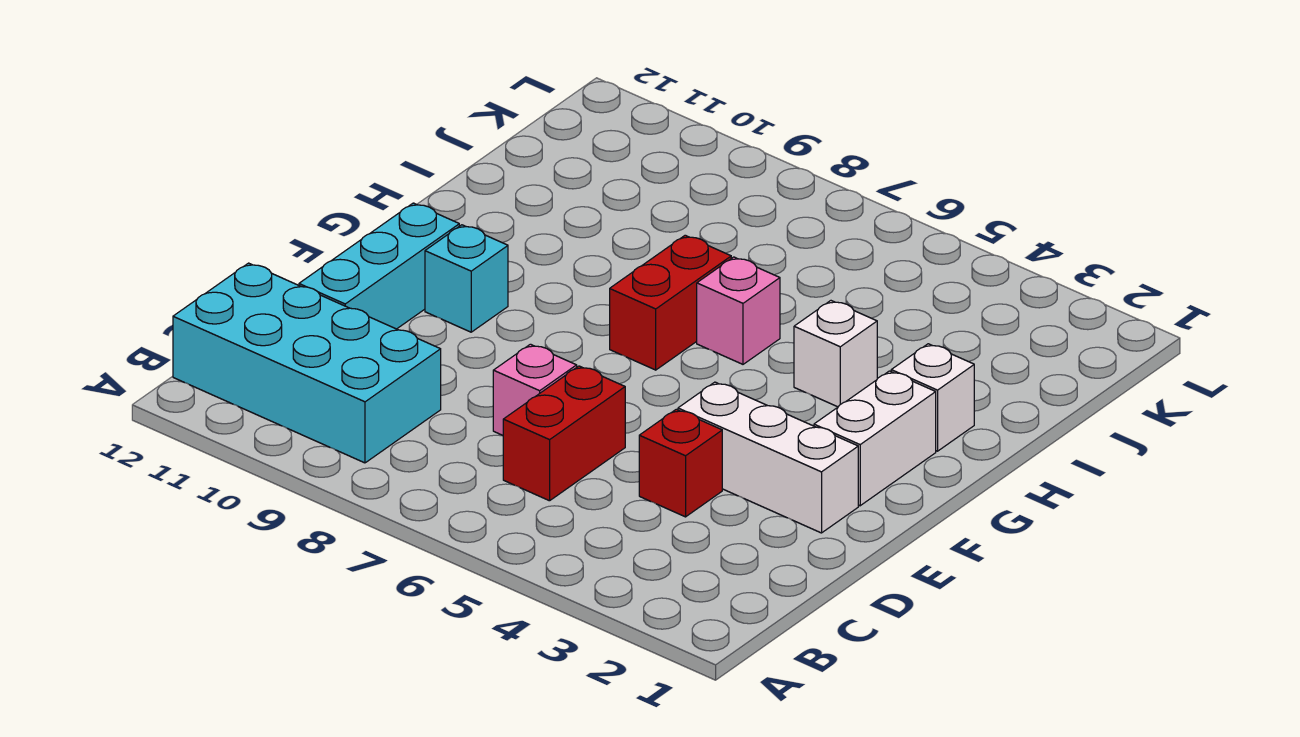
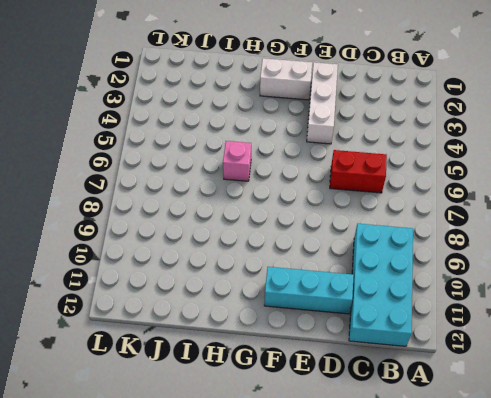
none -> red 1x1 brick [639,409,722,517]
none -> pink 1x1 brick [493,344,577,436]
none -> cyan 1x1 brick [425,225,508,332]

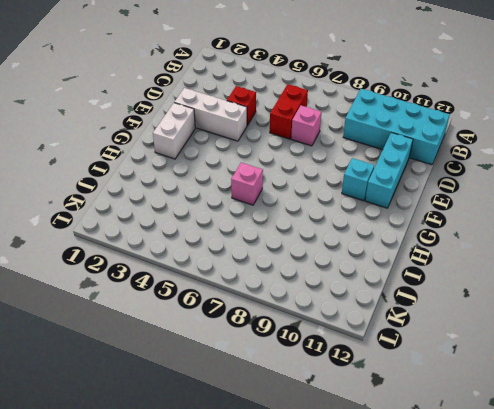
none -> red 1x2 brick [610,235,731,370]
none -> white 1x1 brick [891,344,974,451]
none -> white 1x1 brick [794,301,877,407]

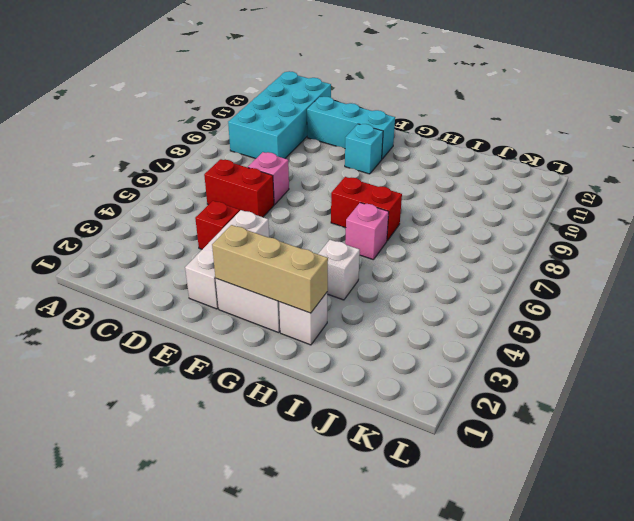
tan 1x3 brick [212,225,328,313] -> none

